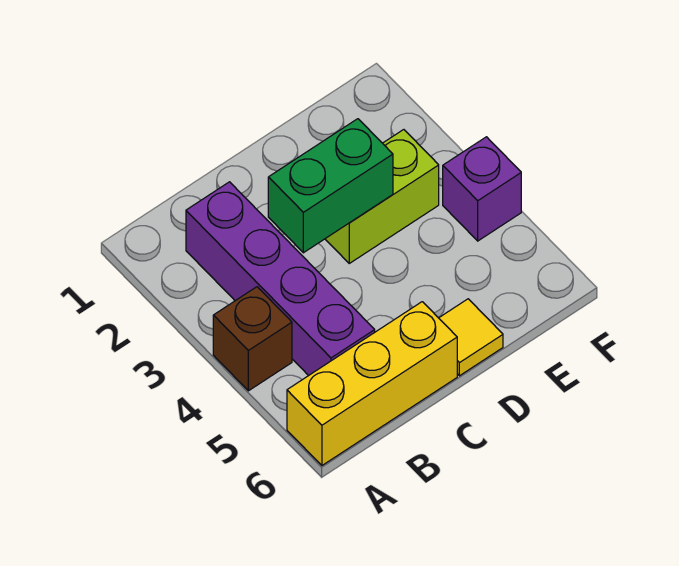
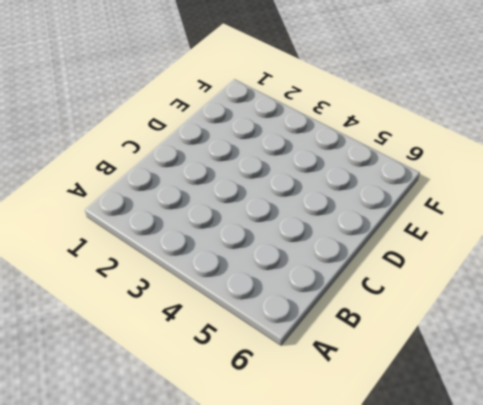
none -> brown 1x1 brick [213,287,292,391]
none -> yellow 1x3 brick [287,302,457,465]

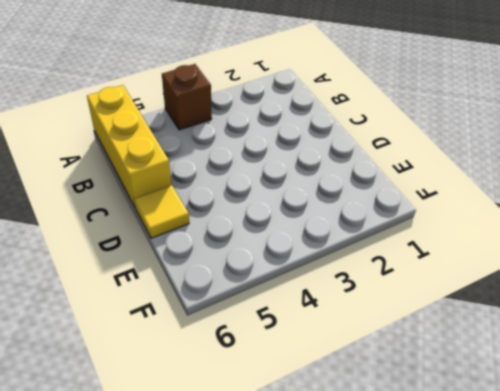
none -> purple 1x4 brick [186,182,375,376]
none -> lime 1x2 brick [325,130,439,263]

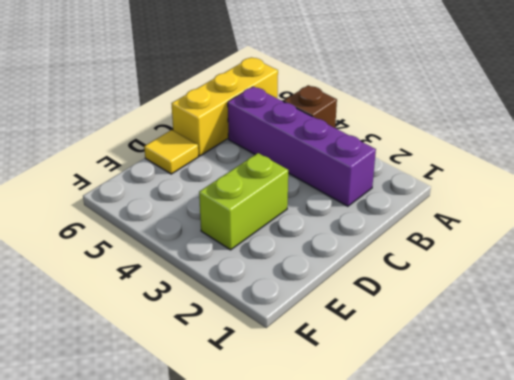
none -> purple 1x1 brick [443,137,521,241]
none -> green 1x2 brick [268,119,393,253]

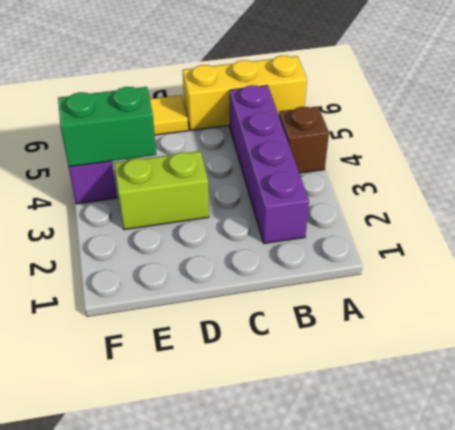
green 1x2 brick [58,87,156,167] -> green 1x2 brick moved to [268,119,393,253]

